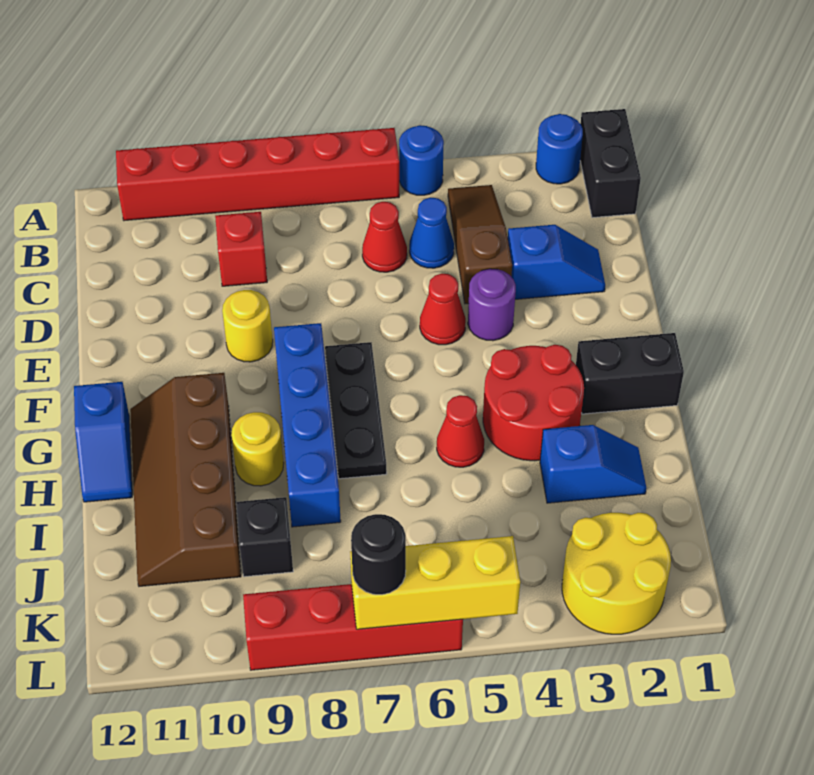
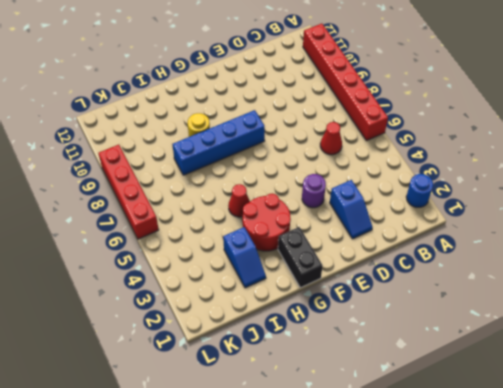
none -> black 1x2 brick [580,109,641,218]
none -> blue 1x1 round brick [399,125,444,195]
none -> brown 1x3 slope [448,185,512,304]

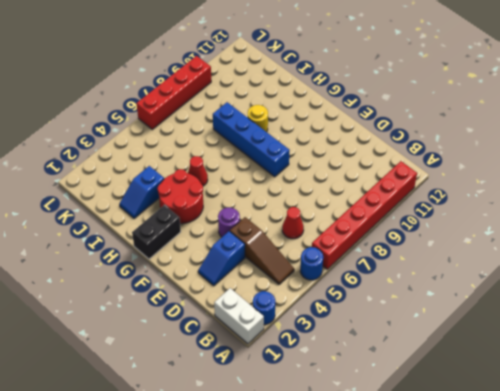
white 1x2 brick [214,288,264,344] -> black 1x2 brick [580,109,641,218]
none -> blue 1x1 cone [409,197,454,268]
none -> red 1x1 brick [215,212,267,286]
none -> red 1x1 cone [420,273,466,345]

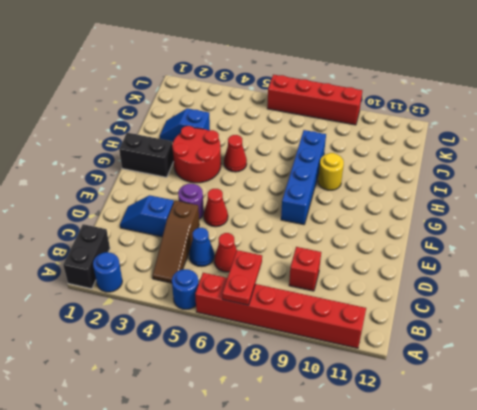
red 1x2 plate [222,250,262,305] -> none
none -> yellow 1x1 round brick [222,290,273,362]
none -> black 1x3 plate [325,342,387,479]
none -> brown 2x4 slope [130,373,241,586]

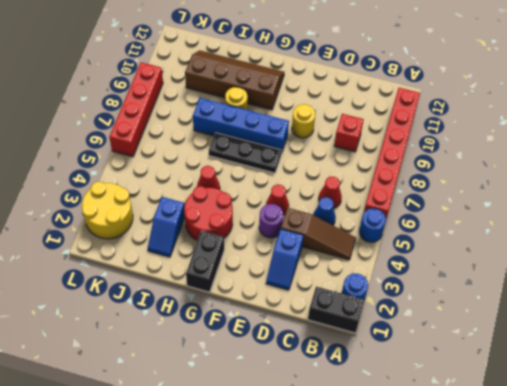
none -> blue 1x2 slope [74,382,132,502]
none -> black 1x1 brick [236,497,293,577]
none -> yellow 1x3 brick [350,536,520,629]

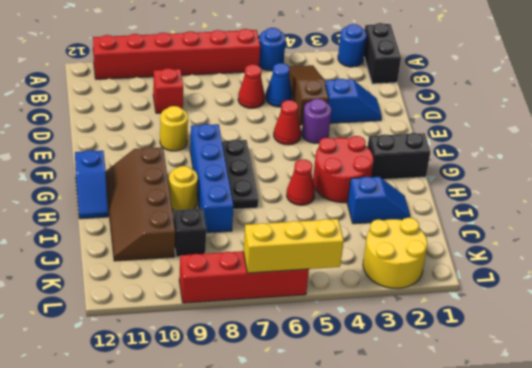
none -> black 1x1 round brick [351,514,406,595]

